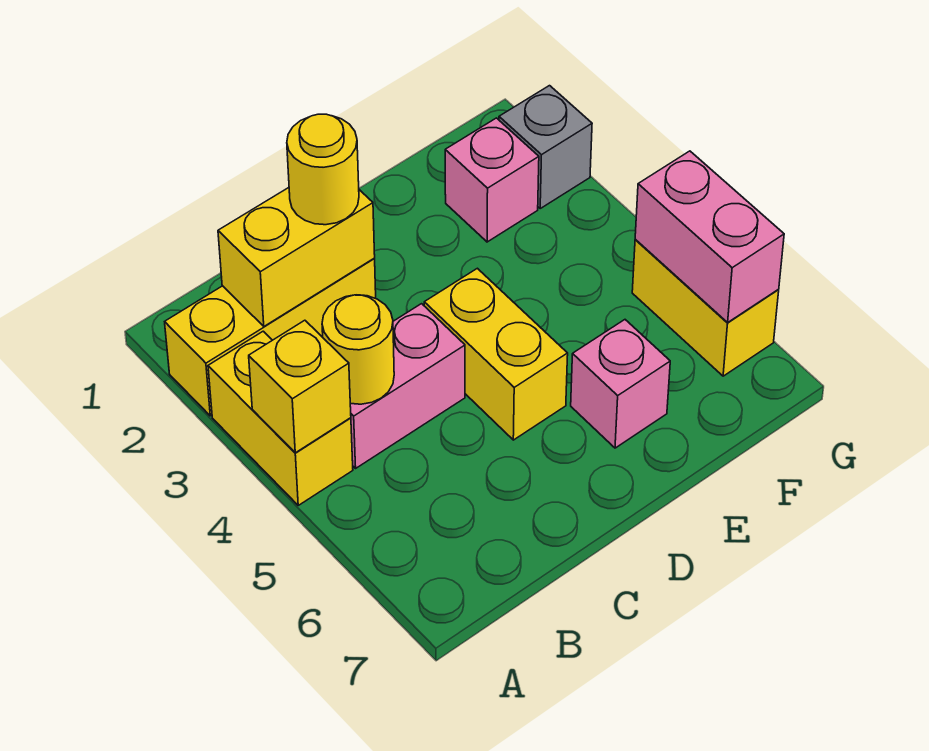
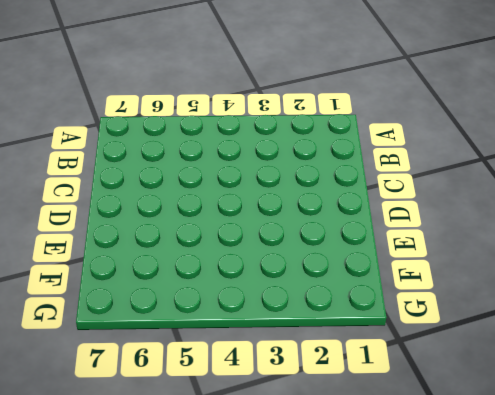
none -> yellow 1x3 brick [165,259,376,416]
none -> yellow 1x2 brick [208,331,353,505]
none -> pink 1x2 brick [350,304,465,468]

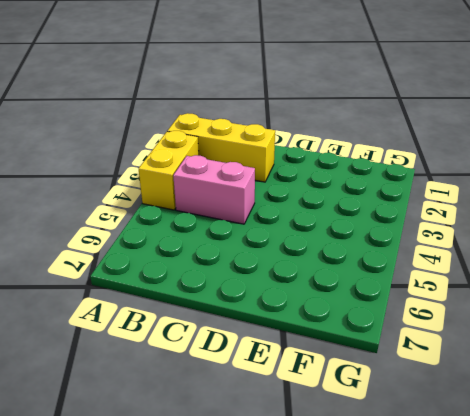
none -> yellow 1x2 brick [424,268,568,440]
none -> pink 1x1 brick [571,320,670,448]
none -> pink 1x1 brick [445,118,539,242]

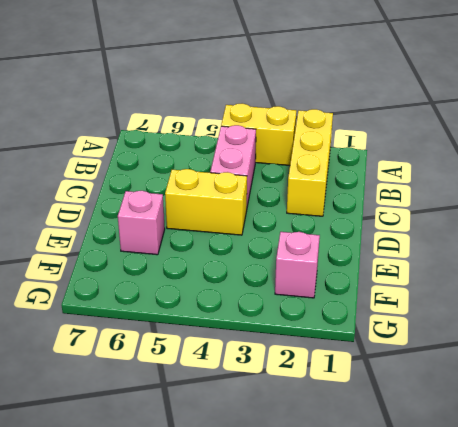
none -> grey 1x1 brick [499,86,592,208]
none -> yellow 1x2 brick [632,239,779,376]
none -> yellow 1x1 brick [249,320,351,453]

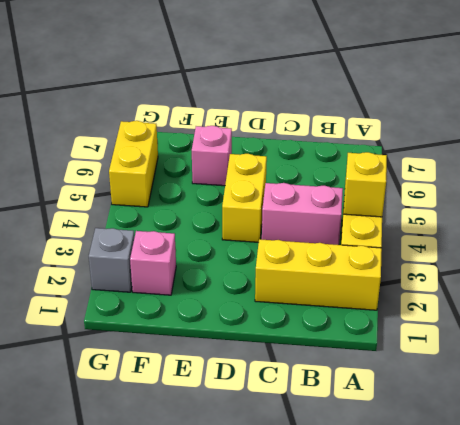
none -> yellow 1x2 brick [218,188,375,326]
none -> yellow 1x1 round brick [322,295,394,404]
none -> pink 1x2 brick [635,151,784,322]

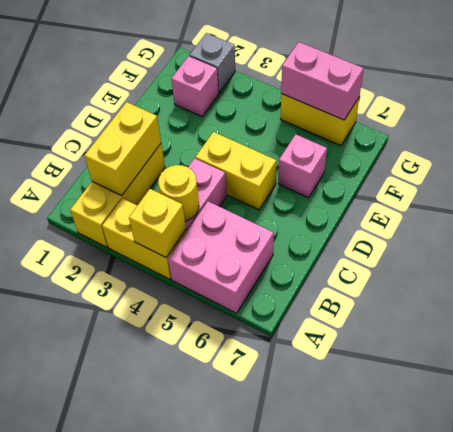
pink 2x2 brick [168,201,274,313] -> none
none -> yellow 1x1 round brick [287,114,359,225]

